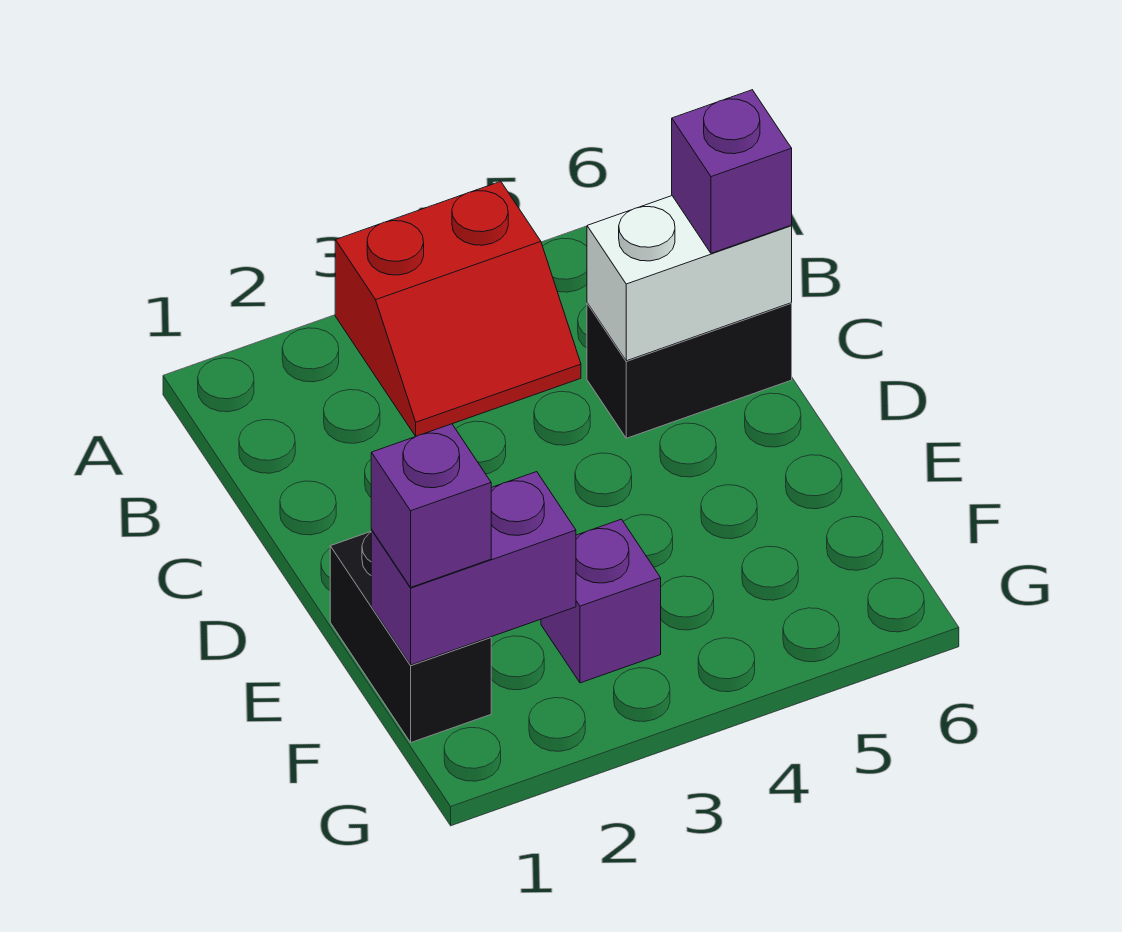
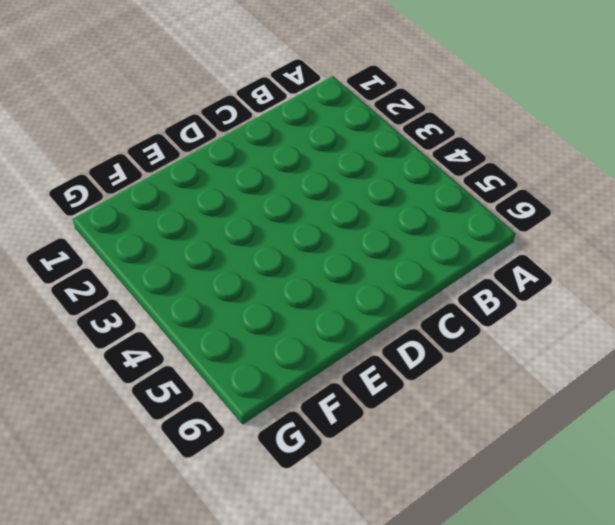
none -> red 2x2 slope [335,181,581,436]
none -> black 1x2 brick [587,303,792,438]

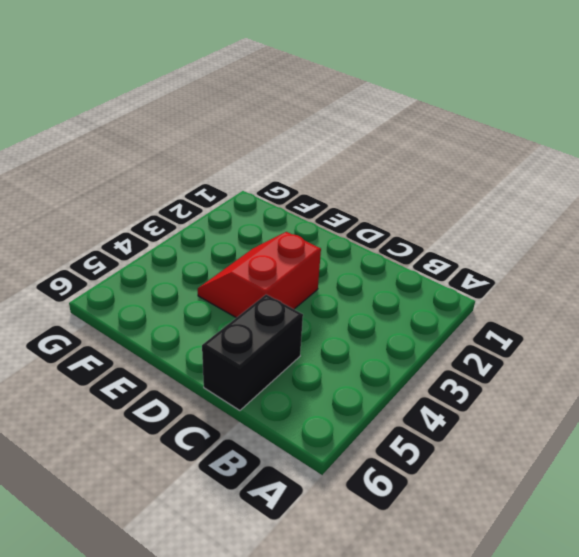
red 2x2 slope [198,232,321,318] -> red 2x2 slope moved to [335,181,581,436]
none -> black 1x2 brick [330,532,491,742]
none -> purple 1x1 brick [541,519,661,683]

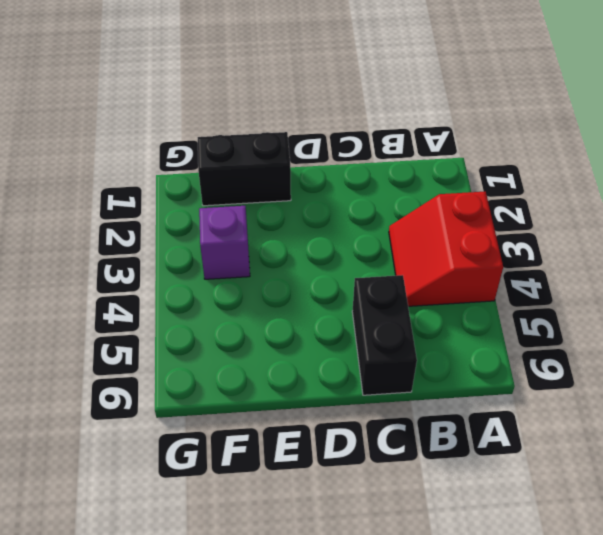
none -> white 1x2 brick [587,196,792,361]
none -> purple 1x2 brick [371,472,576,665]

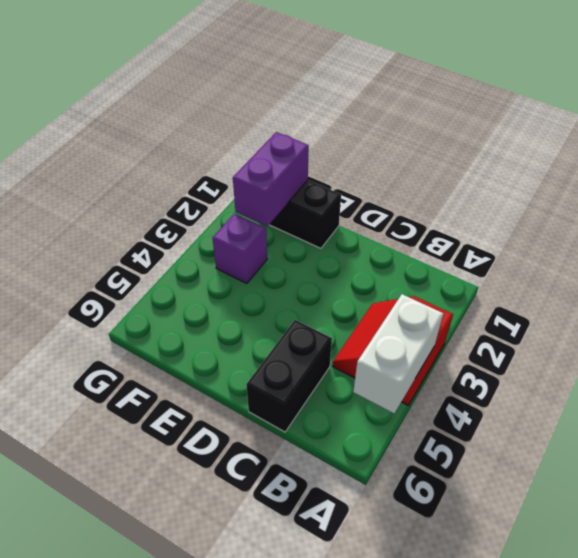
white 1x2 brick [353,294,443,413] -> white 1x2 brick moved to [587,196,792,361]
none -> purple 1x1 brick [672,90,792,253]
none -> purple 1x1 brick [371,424,491,587]

